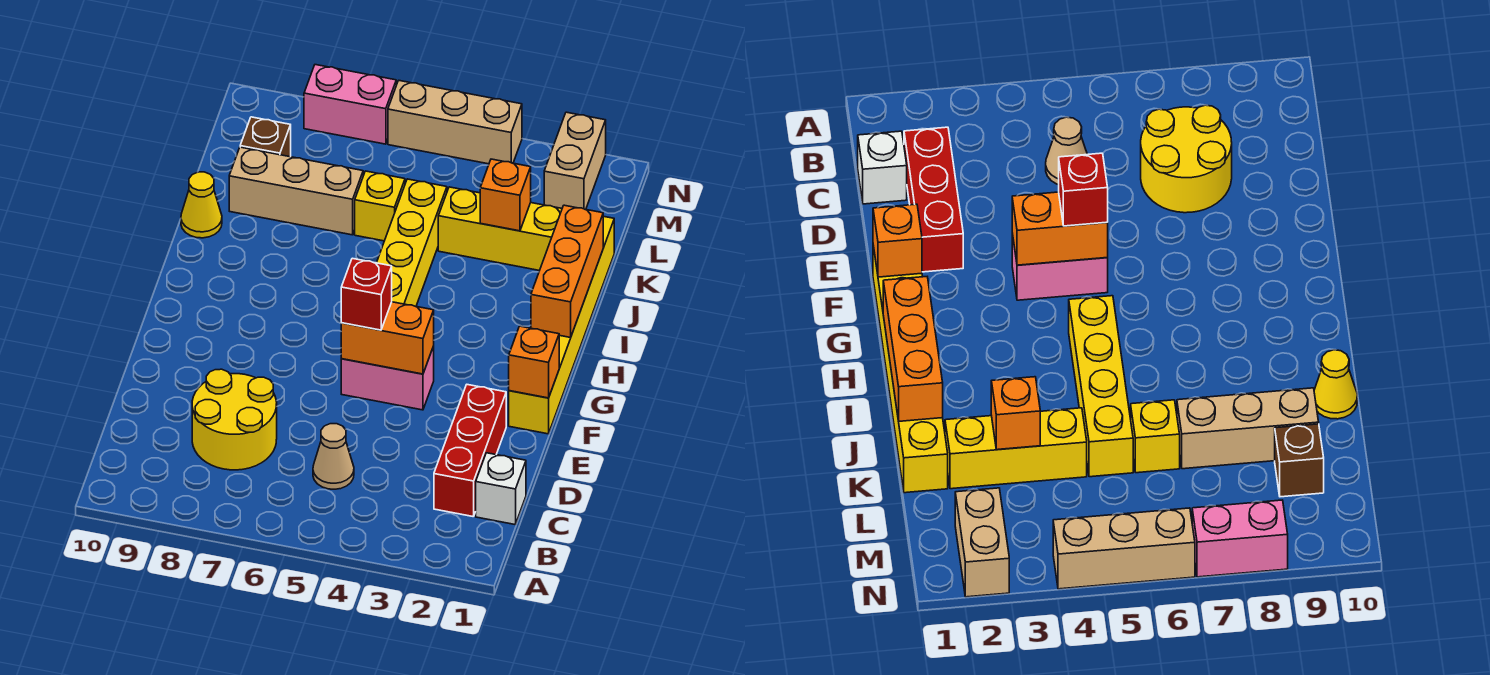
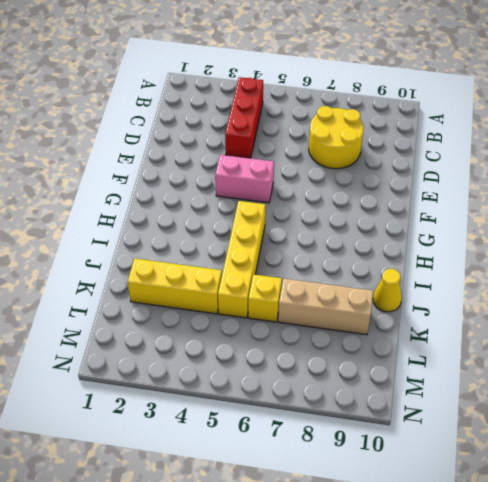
red 1x3 brick [225,77,263,158] -> red 1x3 brick moved to [434,385,506,517]
none -> white 1x1 brick [476,453,526,524]
none -> tan 1x1 cone [313,424,354,489]
none -> yellow 1x6 brick [509,216,614,434]

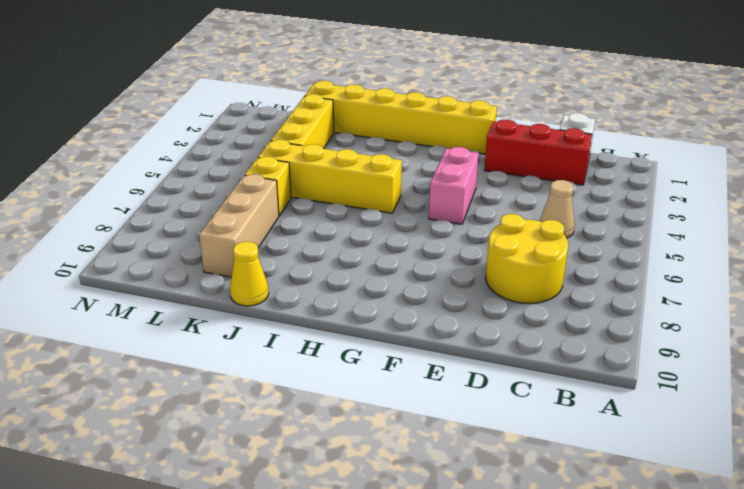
none -> brown 1x1 brick [240,117,291,157]
none -> tan 1x2 brick [544,112,606,209]
none -> tan 1x3 brick [388,81,522,164]

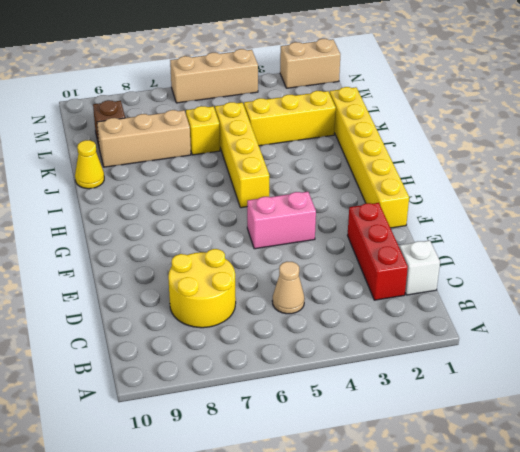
tan 1x2 brick [280,39,340,88] -> tan 1x2 brick turned to [544,112,606,209]
none -> pink 1x2 brick [304,65,396,144]
none -> orange 1x1 brick [509,326,559,398]
none -> orange 1x2 brick [341,302,434,374]

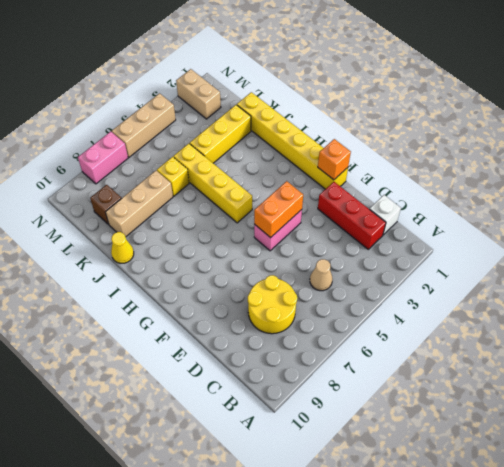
none -> orange 1x3 brick [531,205,603,337]
none -> orange 1x1 brick [480,159,531,231]
none -> red 1x1 brick [341,258,392,330]

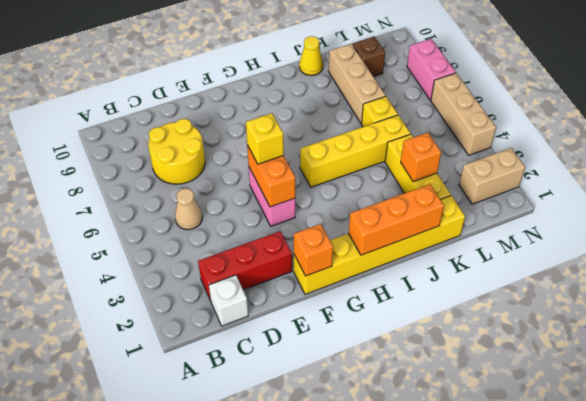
yellow 1x1 brick [246,113,284,164] -> red 1x1 brick [341,258,392,330]

